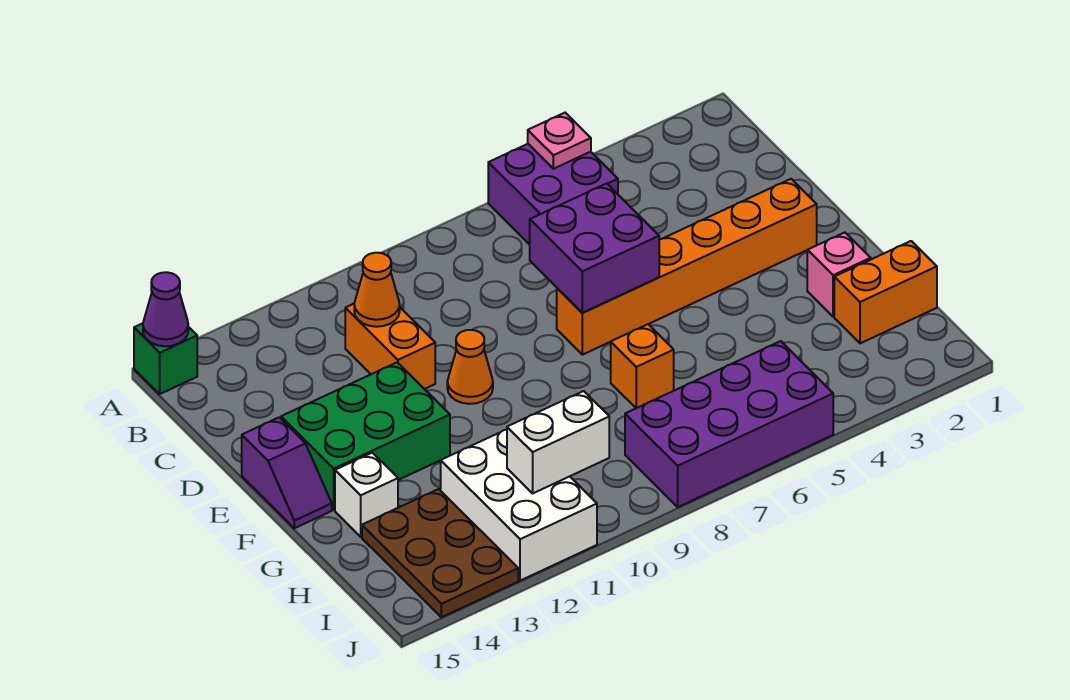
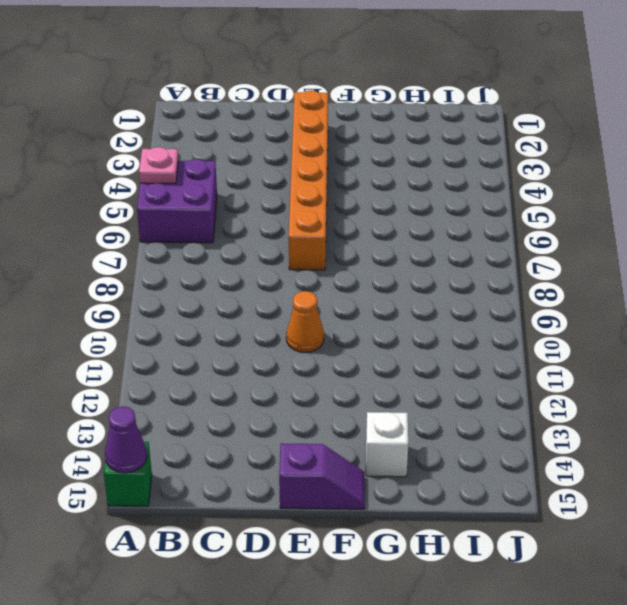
none -> orange 1x2 brick [345,304,435,389]
none -> green 2x3 brick [281,362,450,510]
none -> pink 1x1 brick [807,233,871,317]

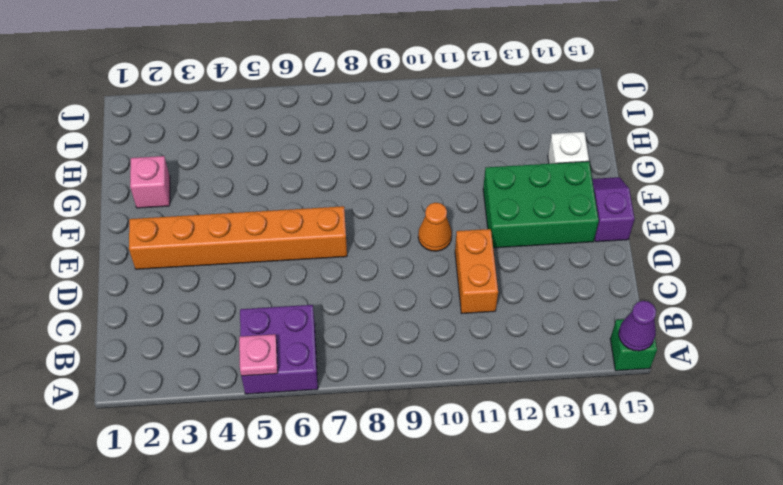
none -> orange 1x1 brick [611,324,674,408]
none -> orange 1x2 brick [834,241,937,343]
none -> white 2x3 brick [441,429,597,581]

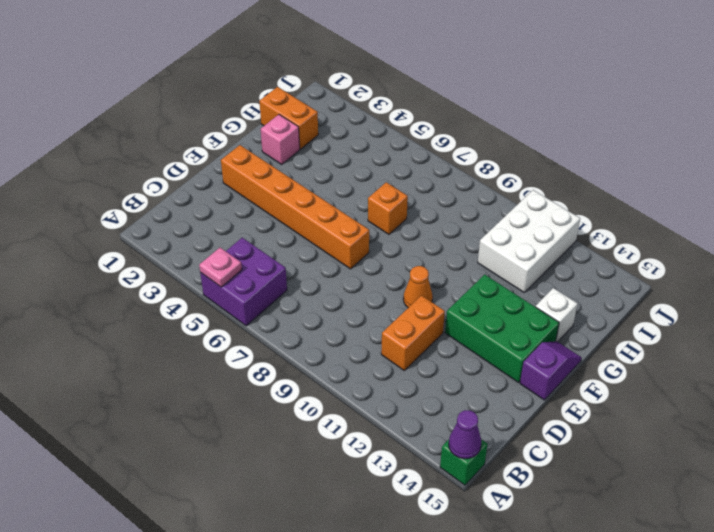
none -> brown 2x3 plate [362,489,518,617]
none -> purple 2x4 brick [625,341,833,507]
none -> orange 1x1 cone [354,253,400,327]

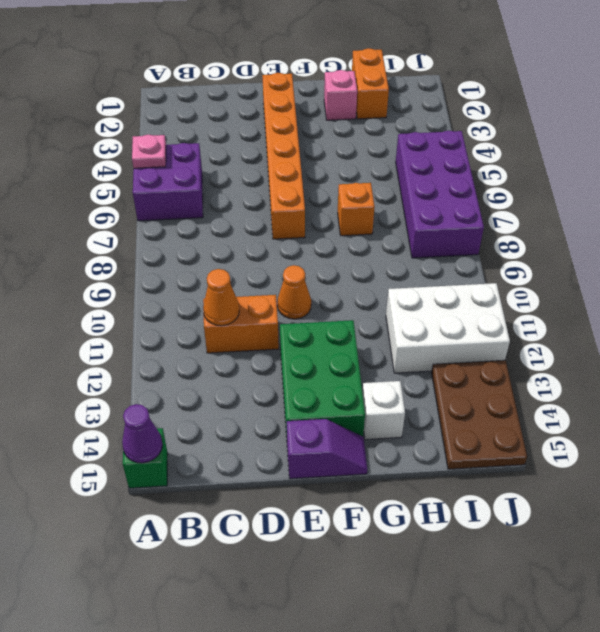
brown 2x3 plate [432,360,527,469] -> brown 2x3 plate turned to [362,489,518,617]
none -> purple 2x2 brick [530,183,659,313]
none -> white 1x2 brick [507,391,609,493]

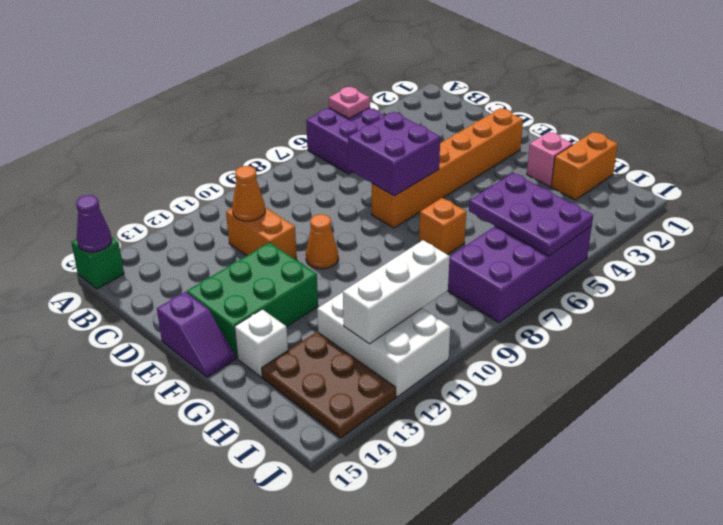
purple 2x3 plate [469,173,593,256] -> none
white 1x3 brick [343,240,450,344] -> white 1x2 brick [507,391,609,493]

